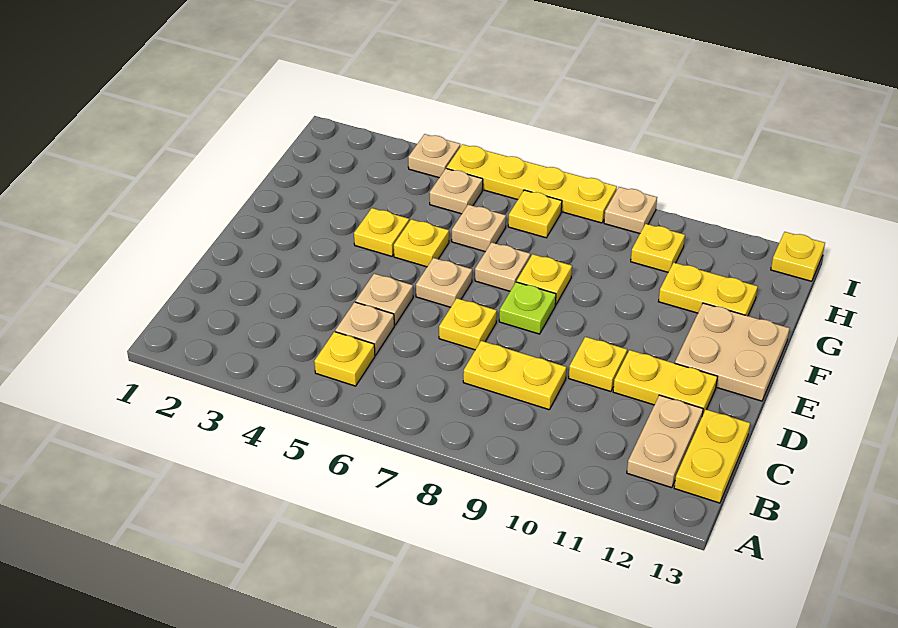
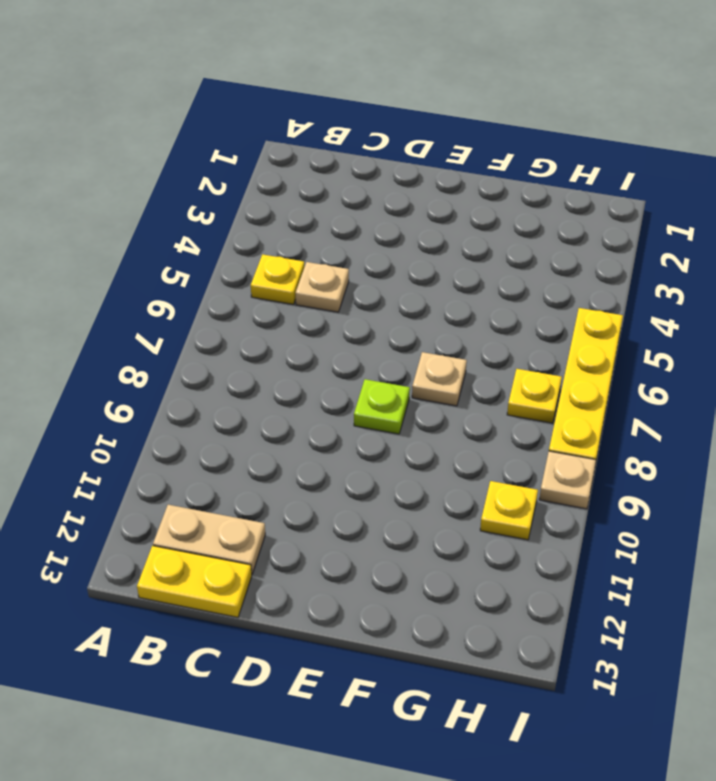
none -> yellow 1x2 plate [463,341,567,410]
none -> tan 1x1 plate [355,274,413,325]
none -> yellow 1x1 plate [439,298,497,350]

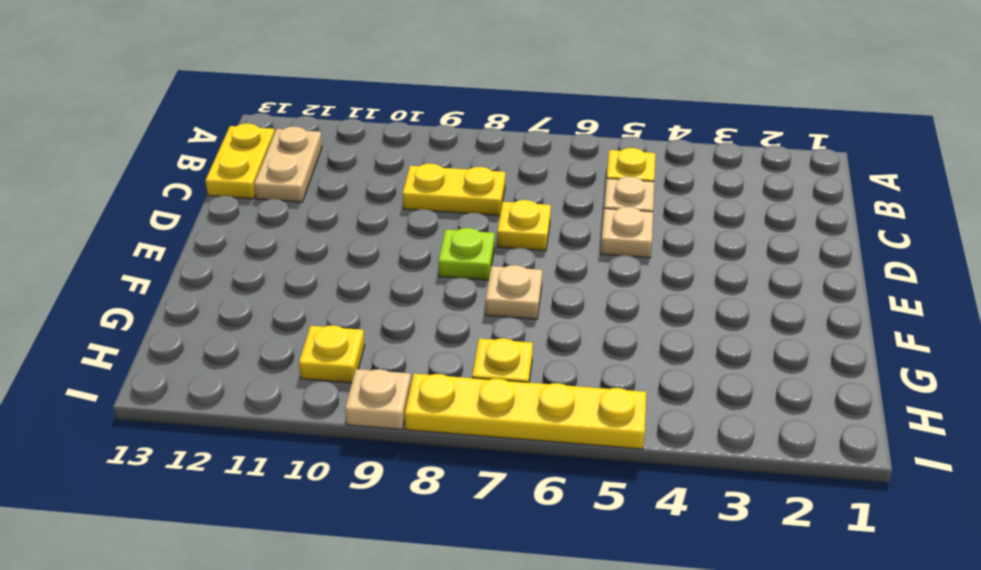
none -> yellow 1x1 plate [569,337,627,392]
none -> yellow 1x2 plate [613,350,718,416]
none -> tan 1x1 plate [416,258,472,307]

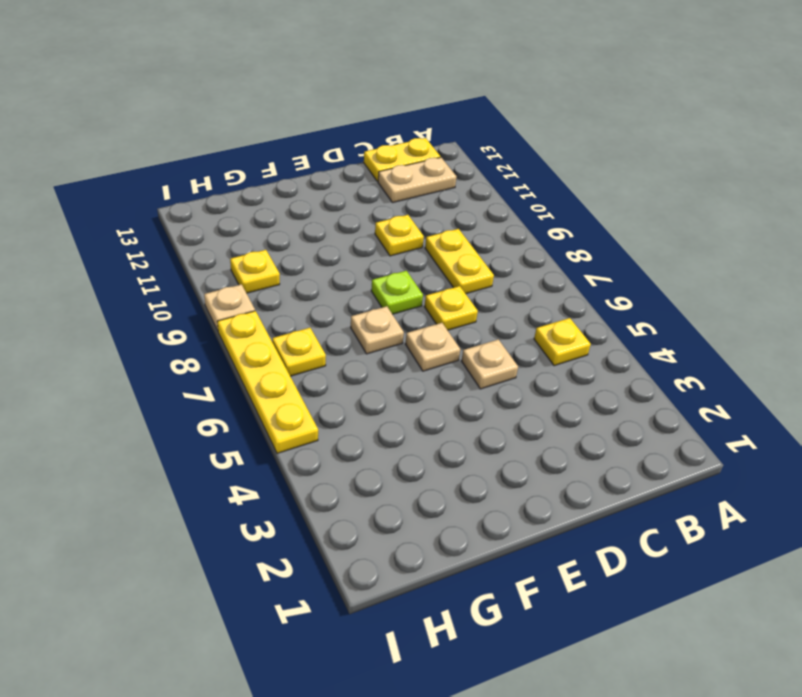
none -> tan 1x1 plate [335,302,394,355]
none -> yellow 1x2 plate [613,350,718,416]
none -> tan 2x2 plate [675,303,790,401]

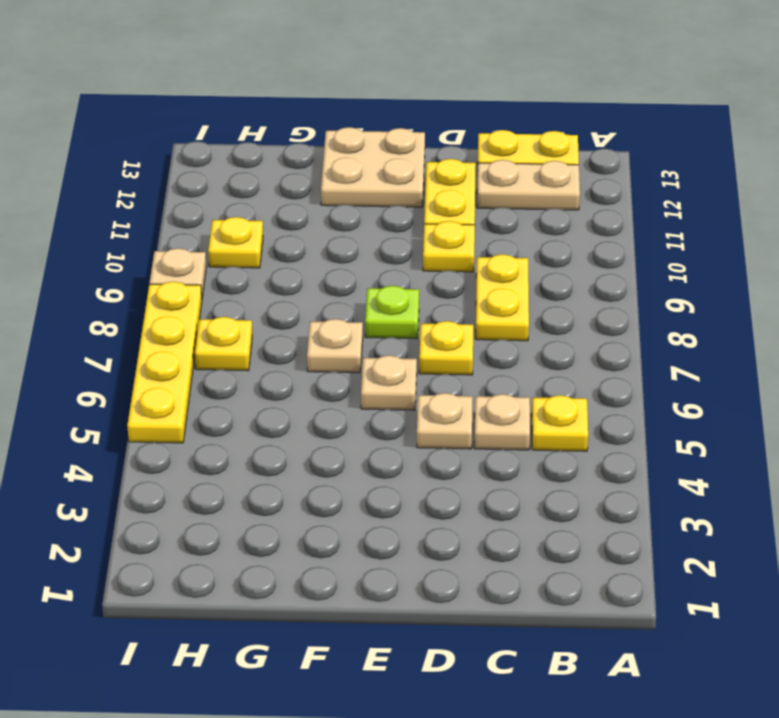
none -> yellow 1x1 plate [354,208,409,256]
none -> yellow 1x1 plate [394,219,449,267]
none -> yellow 1x1 plate [517,254,572,305]

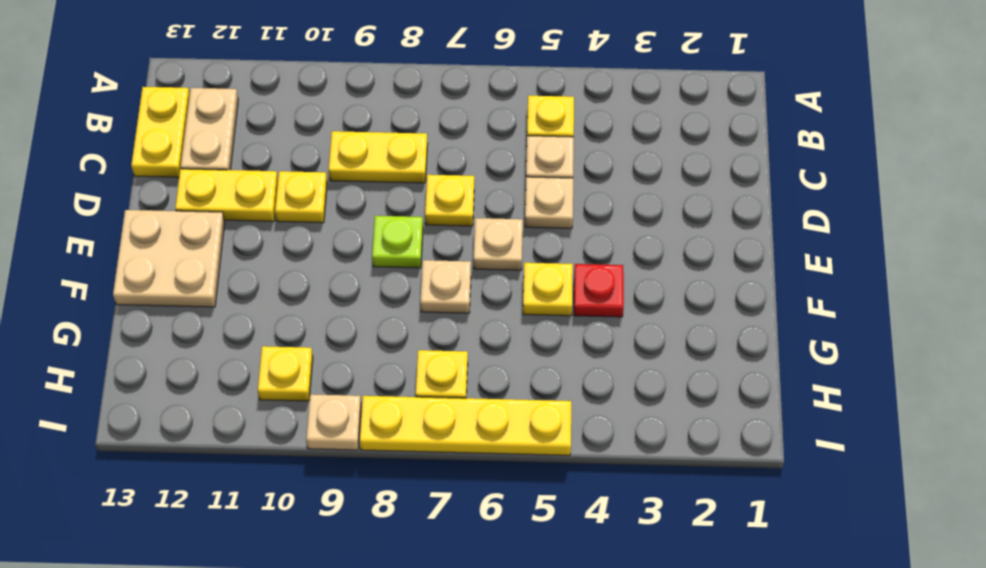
red 1x1 plate [574,264,624,317] -> yellow 1x1 plate [354,208,409,256]
none -> yellow 1x1 plate [517,254,572,305]
none -> tan 1x1 plate [452,205,506,252]
none -> yellow 1x2 plate [658,263,758,316]

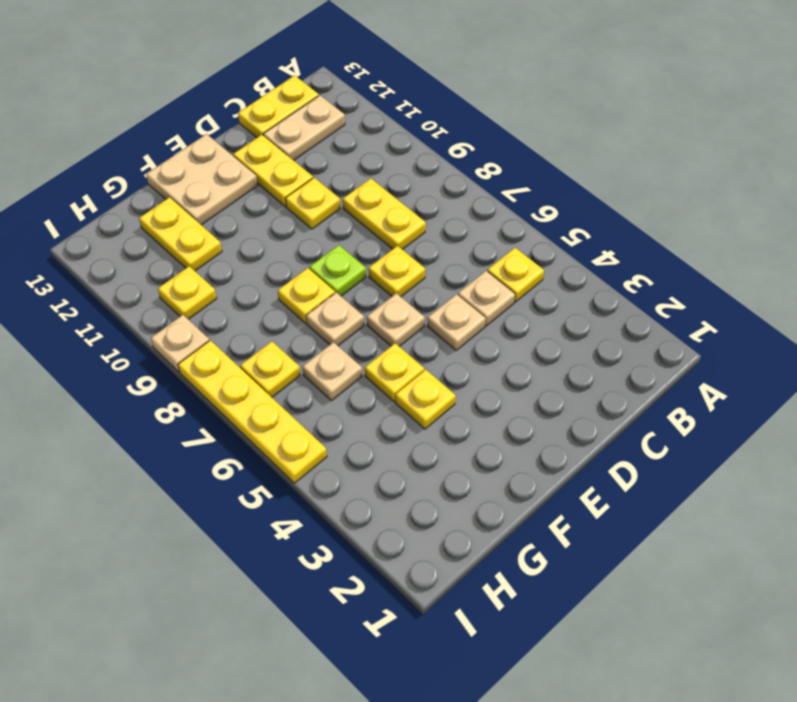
none -> tan 1x1 plate [429,169,483,214]
none -> tan 1x1 plate [408,134,460,178]
none -> yellow 1x1 plate [771,232,825,281]

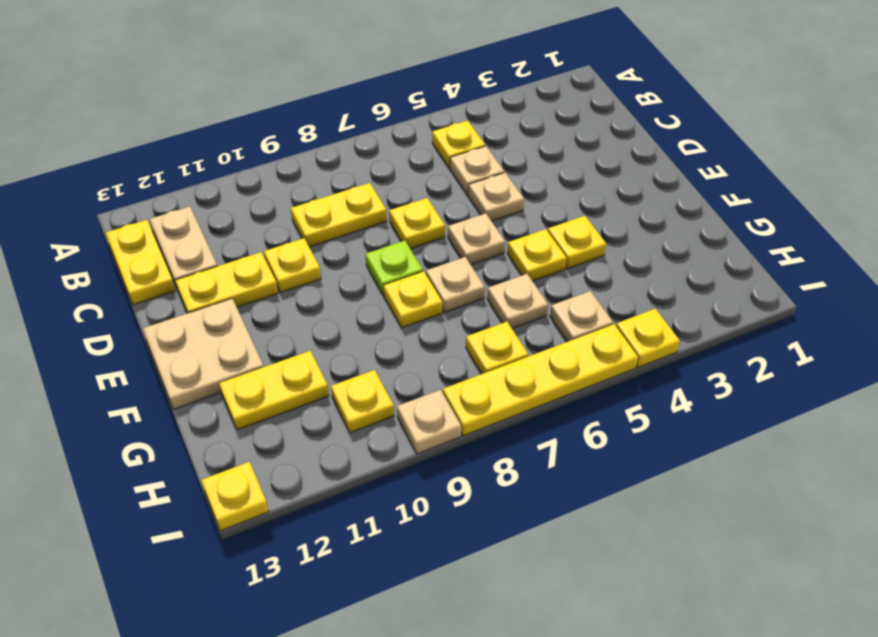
yellow 1x1 plate [616,309,680,367] -> tan 1x1 plate [408,134,460,178]

